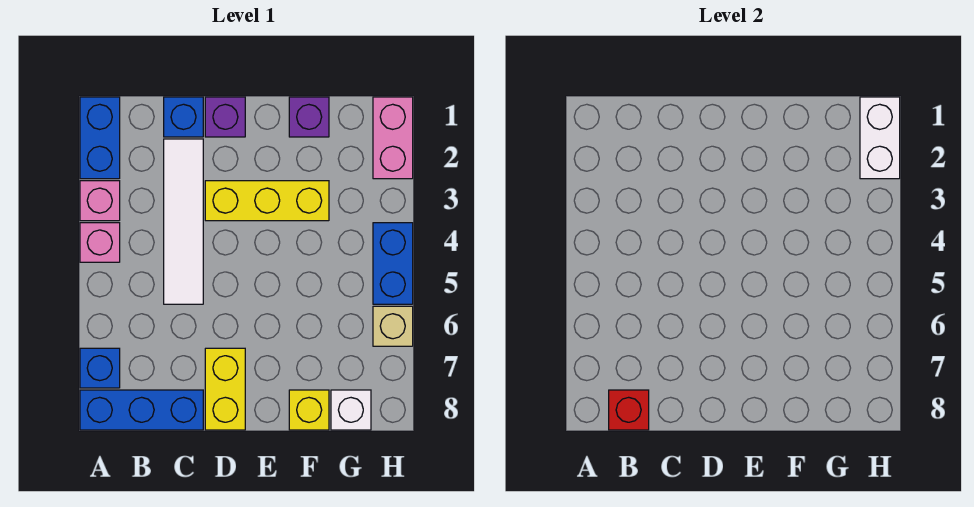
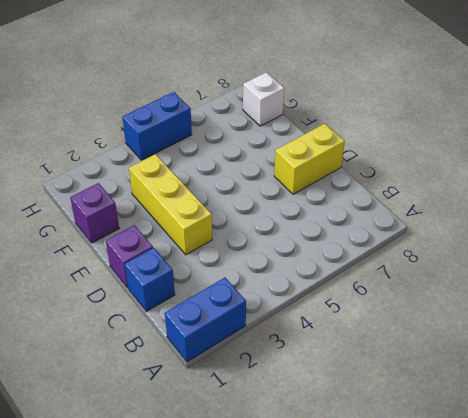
none -> pink 1x1 brick [80,181,120,221]
none -> pink 1x1 brick [80,223,120,262]
none -> blue 1x1 brick [80,348,120,388]

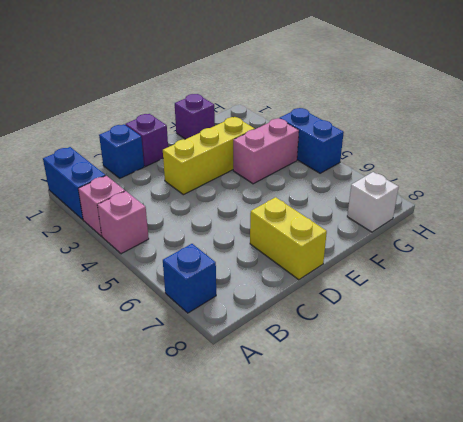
pink 1x2 brick [233,119,299,184] -> pink 1x2 brick turned to [373,97,413,179]
none -> blue 1x3 brick [80,390,203,430]
none -> white 1x4 tile [164,139,203,304]
none -> yellow 1x1 brick [289,390,329,430]

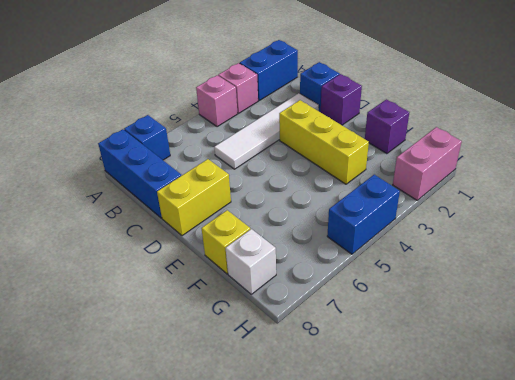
none -> tan 1x1 brick [373,306,413,346]
none -> red 1x1 brick [609,390,649,430]
none -> white 1x2 brick [860,97,900,179]

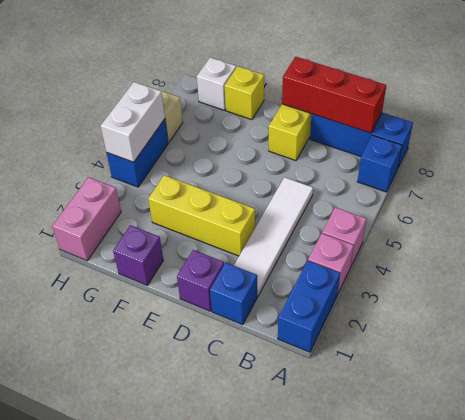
red 1x3 brick [282,57,386,133] -> red 1x1 brick [609,390,649,430]
white 1x2 brick [101,82,165,162] -> white 1x2 brick moved to [860,97,900,179]

